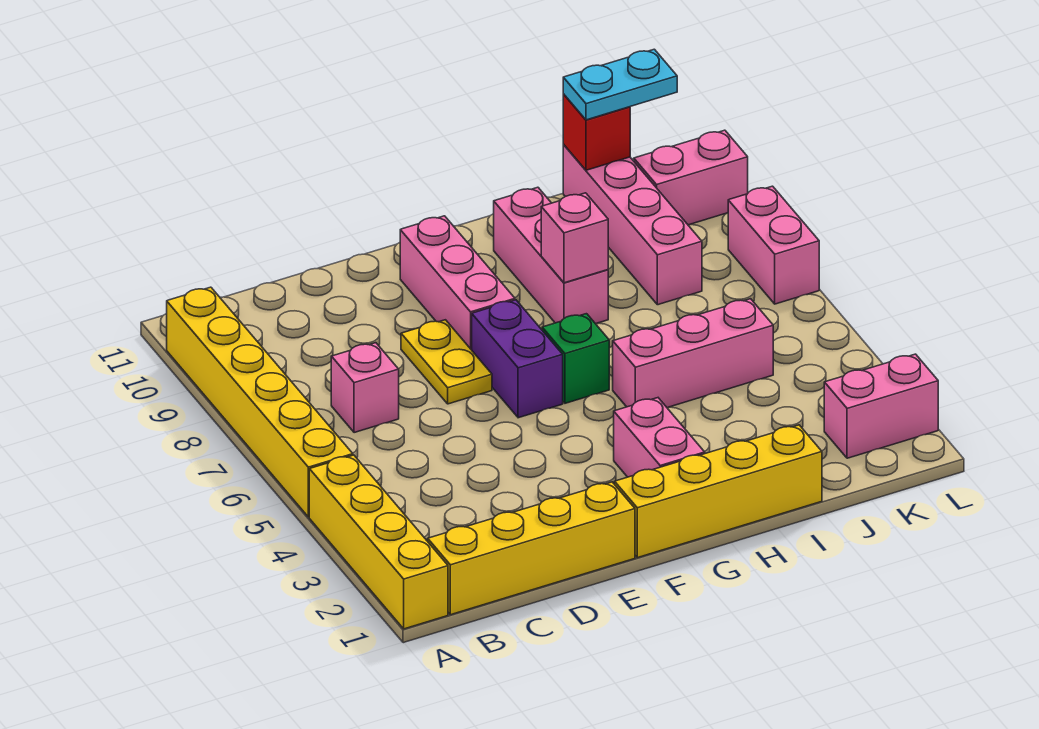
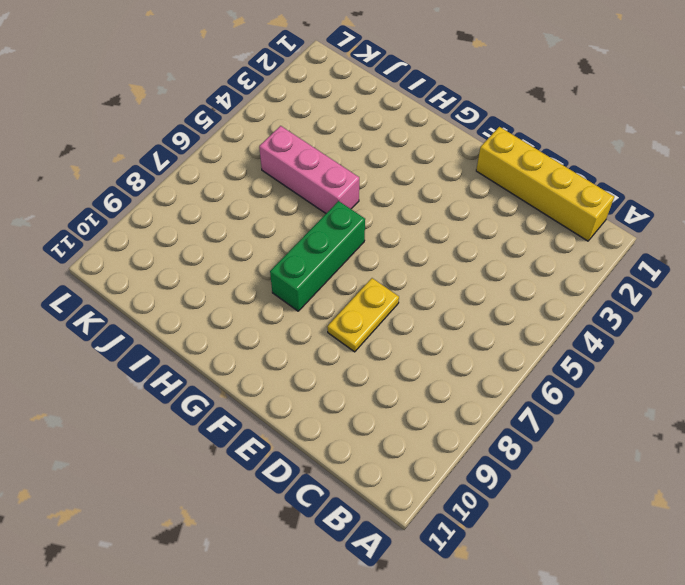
green 1x3 brick [270,201,365,311] -> green 1x1 brick [542,314,609,403]
none -> yellow 1x4 brick [309,455,448,629]
none -> yellow 1x6 brick [167,287,353,517]
none -> pink 1x1 brick [331,343,399,433]

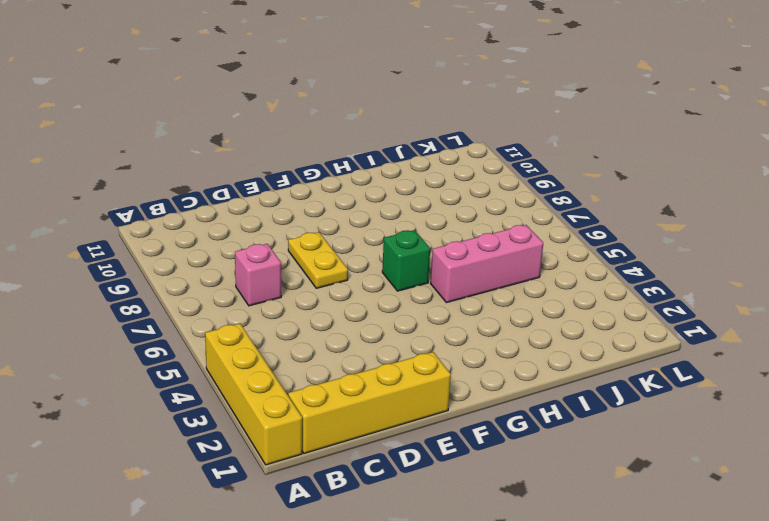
none -> yellow 1x6 brick [167,287,353,517]
none -> yellow 1x4 brick [615,425,822,558]
none -> purple 1x2 brick [472,300,563,418]

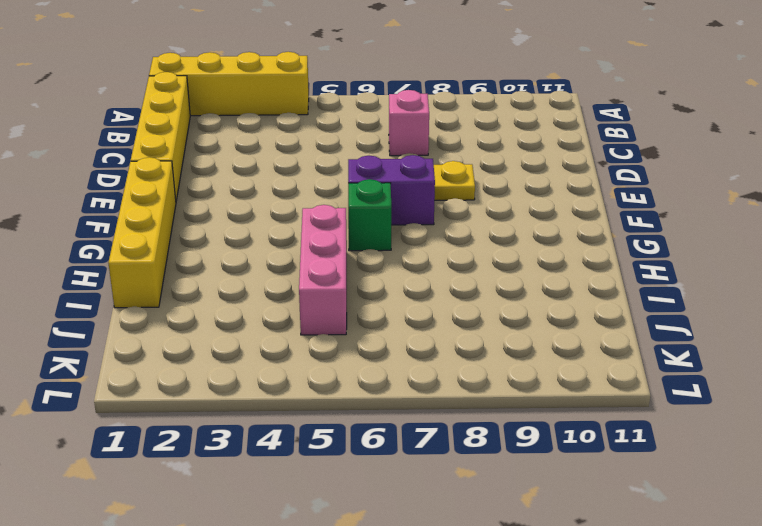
none -> yellow 1x6 brick [167,287,353,517]
none -> pink 1x3 brick [400,216,515,350]
none -> pink 1x2 brick [614,398,705,477]

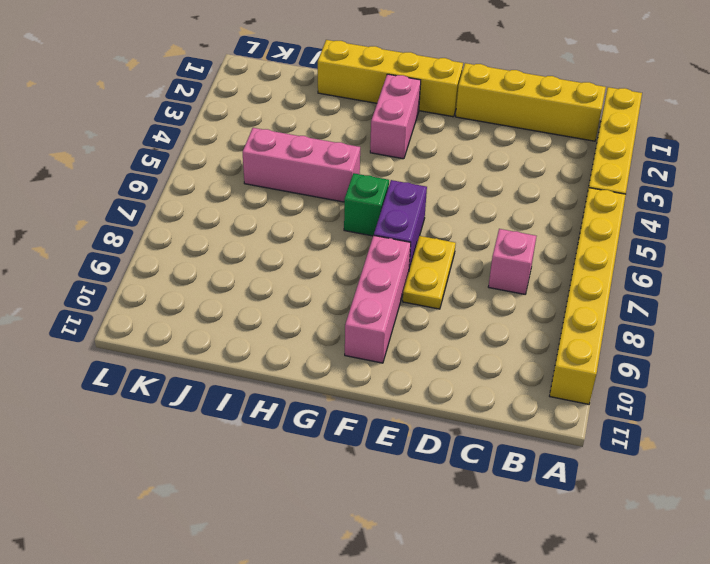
none -> pink 1x3 brick [494,187,608,324]
none -> pink 1x4 brick [563,145,702,305]
none -> pink 1x2 brick [824,354,938,458]

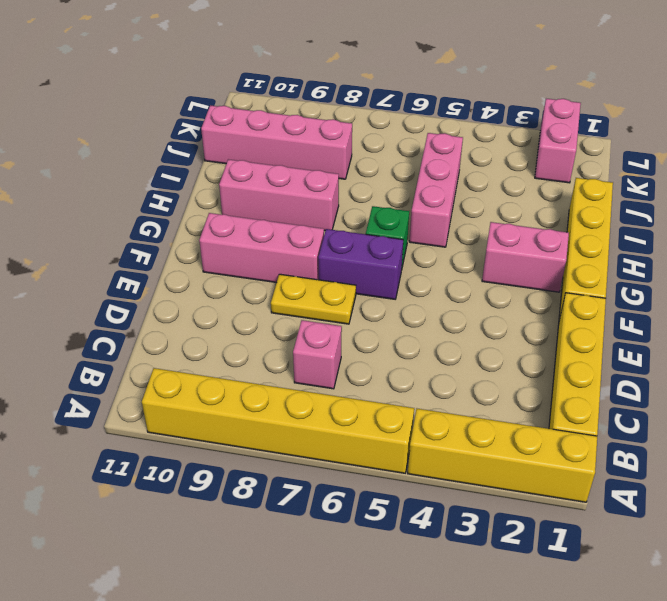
none -> pink 1x2 brick [634,130,748,225]
none -> pink 1x2 brick [728,186,819,304]
none -> pink 1x1 brick [541,193,608,283]

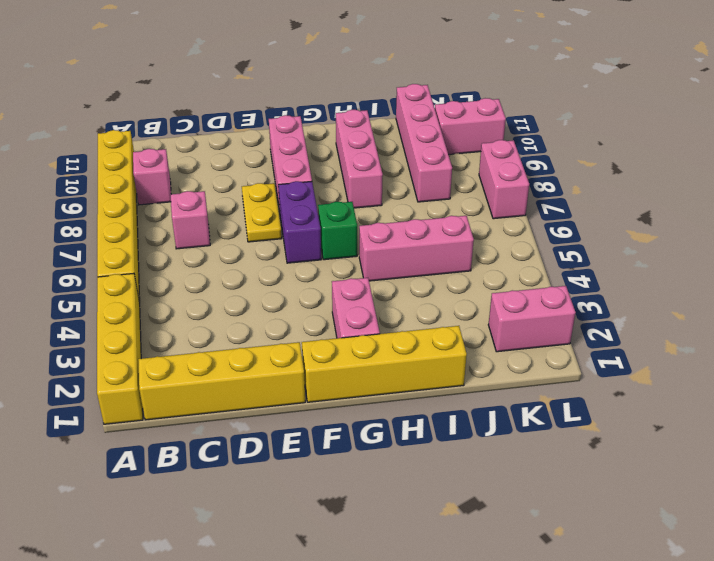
pink 1x1 brick [133,149,171,205] -> pink 1x1 brick moved to [541,193,608,283]
none -> red 1x1 brick [563,94,630,170]
none -> cyan 1x2 plate [563,49,677,120]

